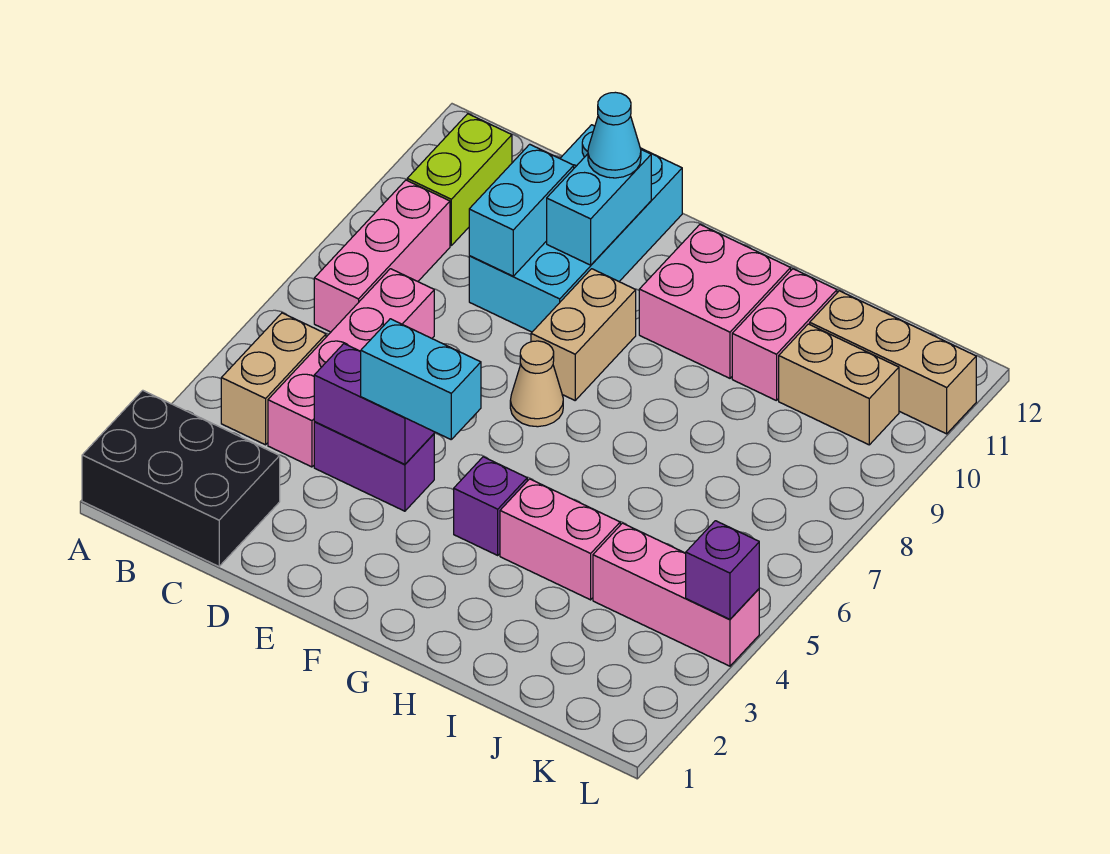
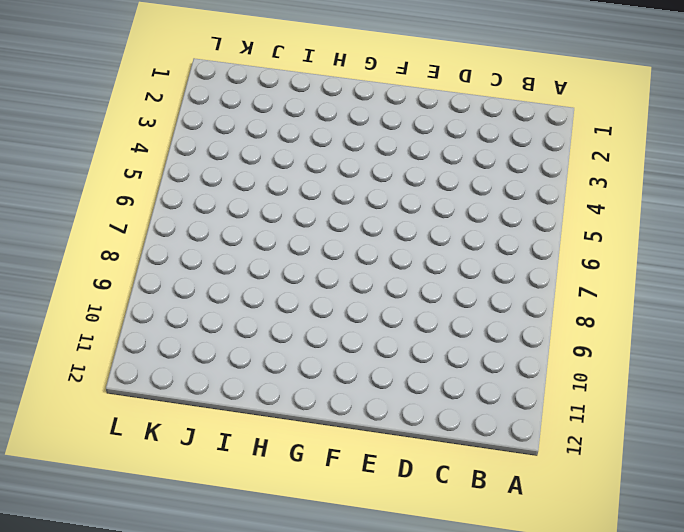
none -> black 2x3 brick [82,390,280,566]
none -> tan 1x2 brick [221,313,326,445]
none -> pink 1x3 brick [314,180,450,332]

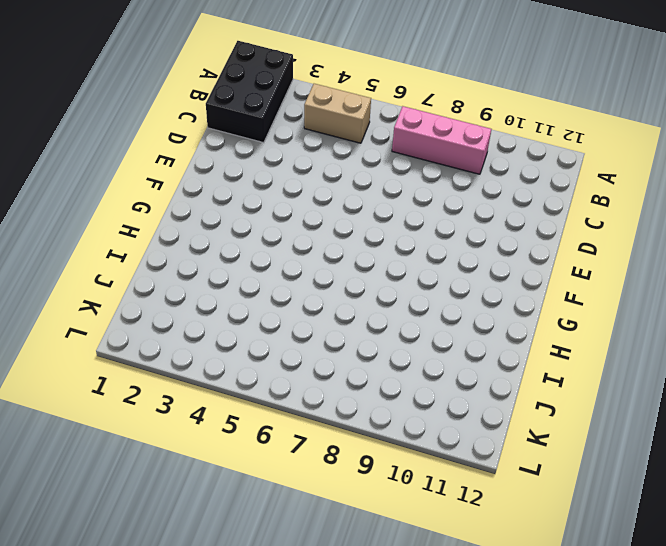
none -> lime 1x2 brick [407,114,512,245]
none -> pink 1x4 brick [268,269,434,467]
none -> purple 1x2 brick [314,422,434,511]

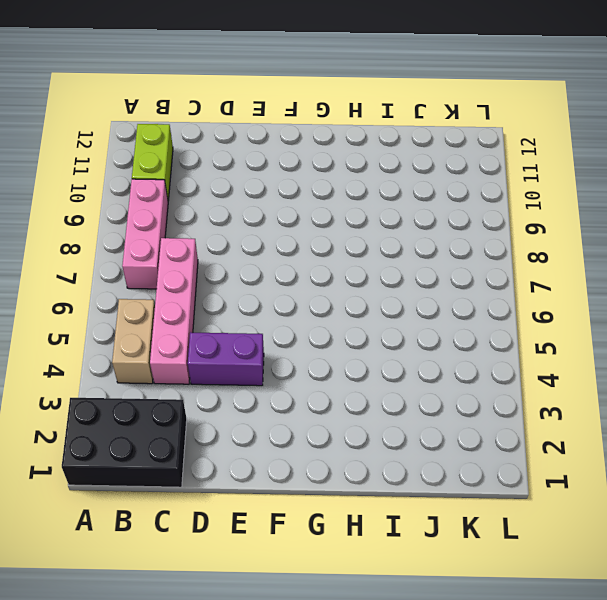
none -> cyan 2x4 brick [469,125,682,332]
none -> tan 1x1 cone [510,341,563,427]
none -> tan 1x2 brick [531,269,636,400]

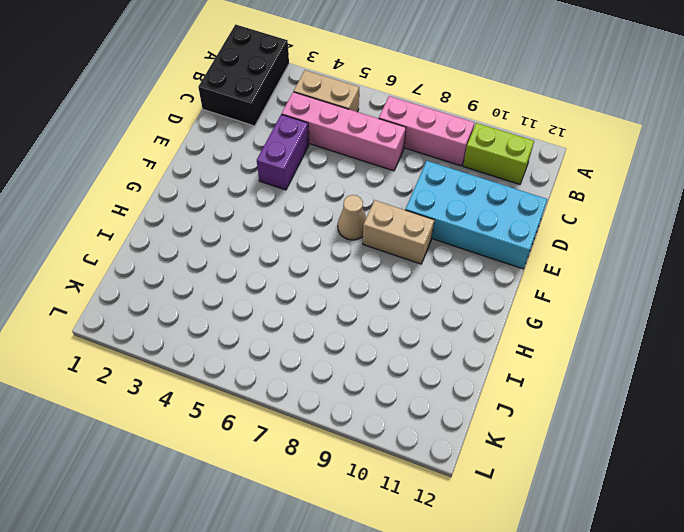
none -> purple 1x1 brick [454,457,527,555]
none -> pink 2x2 brick [639,225,791,378]
none -> pink 1x2 brick [500,479,620,600]

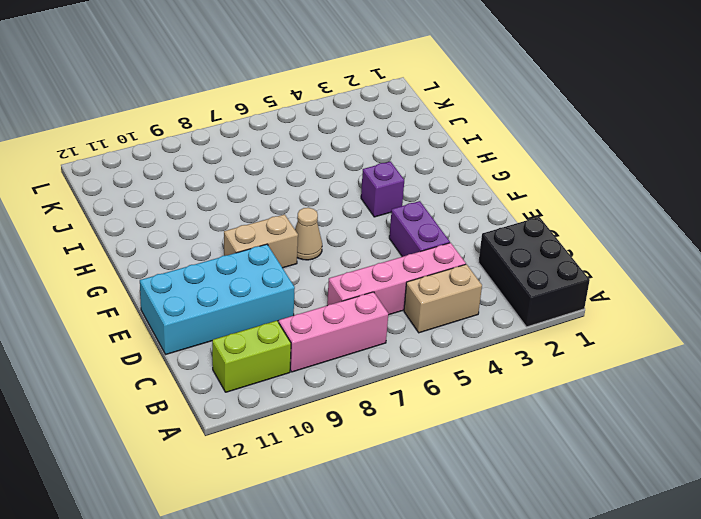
none -> pink 2x2 brick [639,225,791,378]
none -> pink 1x2 brick [500,479,620,600]
none -> pink 1x2 brick [732,269,837,401]

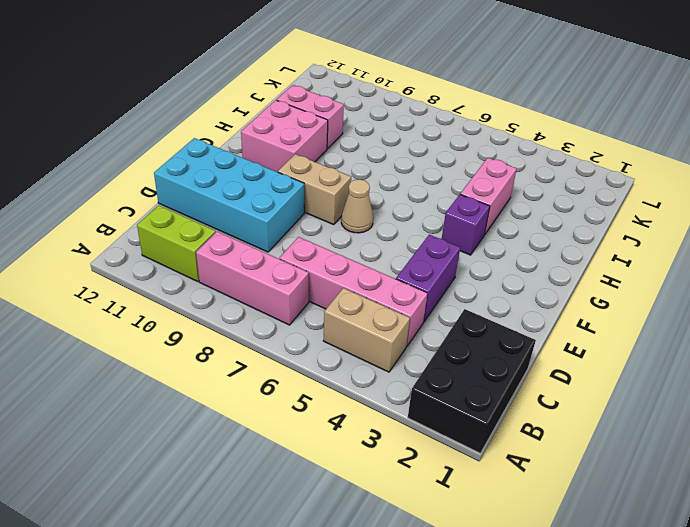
none -> pink 1x3 brick [593,523,759,666]
none -> tan 1x2 brick [779,324,899,445]
none -> tan 1x3 brick [810,291,976,434]

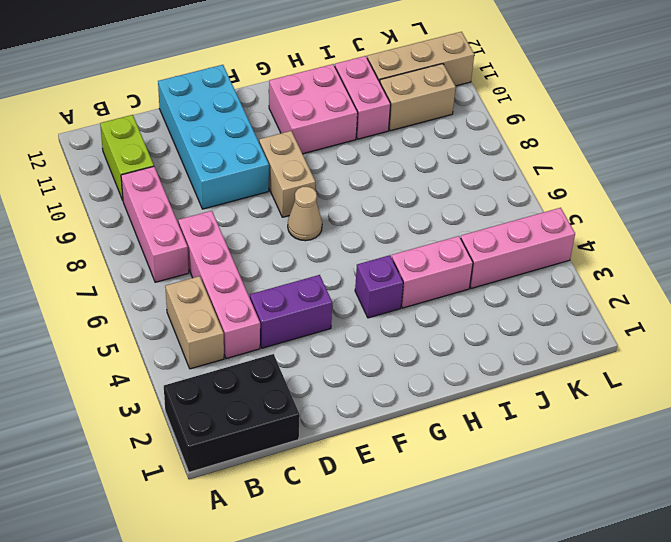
none -> purple 1x2 brick [314,344,434,464]
none -> cyan 1x2 brick [469,144,574,276]
none -> cyan 1x2 brick [547,150,651,265]

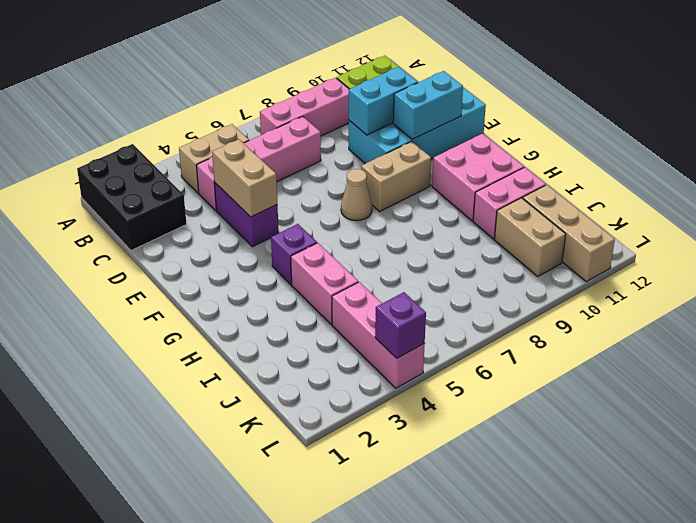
tan 1x2 brick [212,139,277,217] -> purple 1x2 brick [314,344,434,464]
none -> cyan 1x2 brick [360,319,481,439]
none -> cyan 1x1 cone [588,92,641,178]

